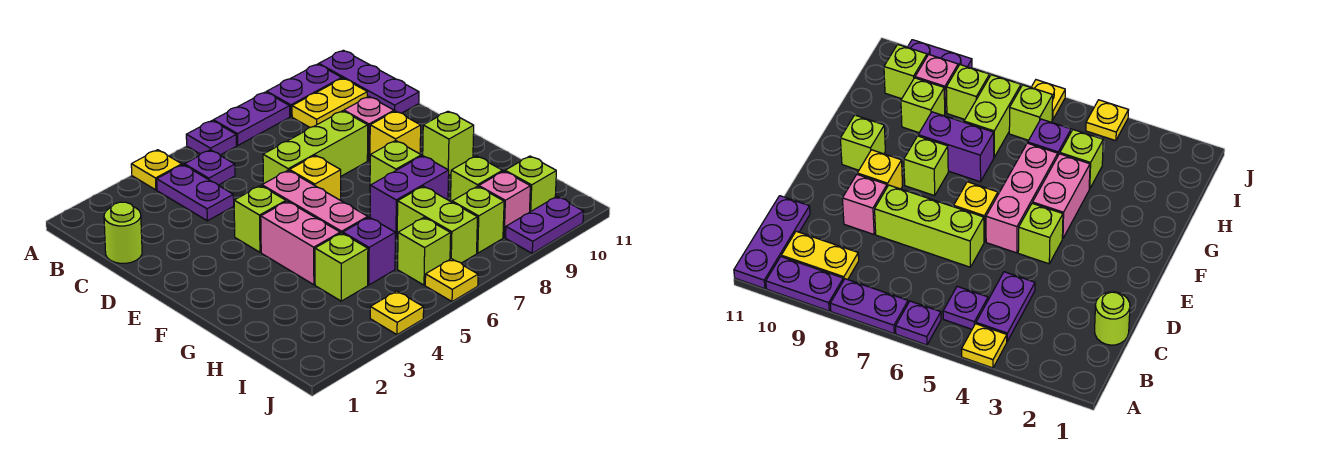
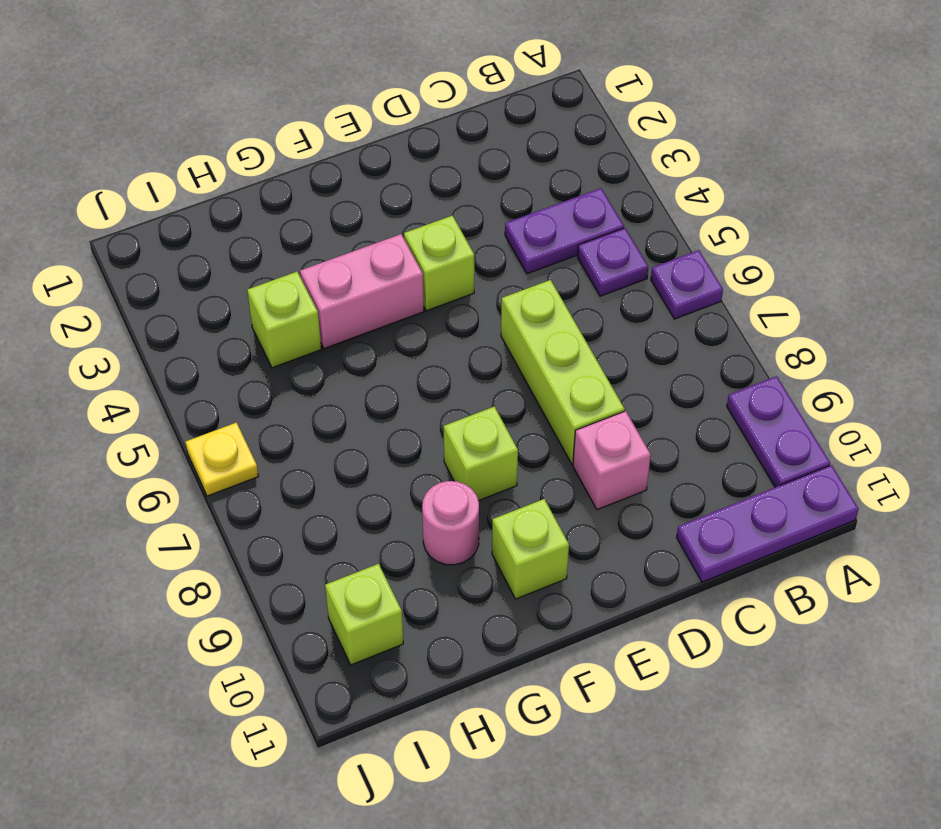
pink 1x1 round brick [422,481,479,565] -> none
none -> yellow 1x1 plate [131,150,182,190]
none -> purple 1x2 plate [213,92,290,145]
none -> yellow 1x2 plate [292,78,367,127]
none -> lime 1x1 round brick [104,202,142,263]

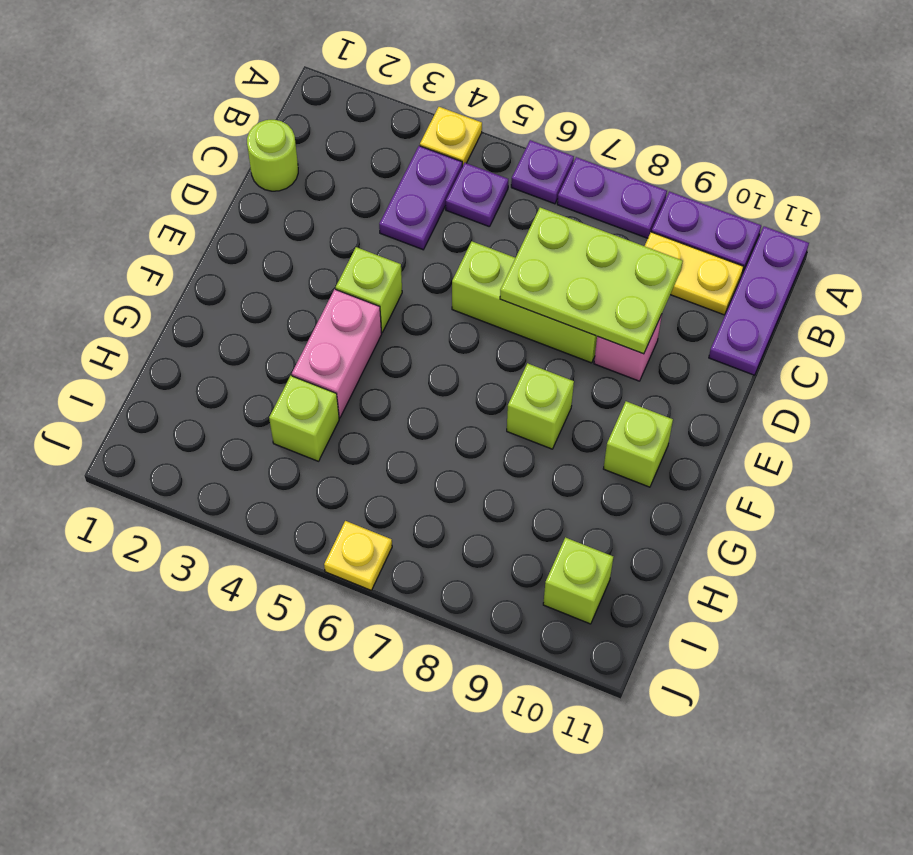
lime 2x3 plate [500,208,683,354] -> none
none -> pink 1x3 brick [262,170,368,233]
none -> yellow 1x1 brick [289,155,341,200]
none -> yellow 1x1 brick [370,111,421,155]
none -> purple 1x2 brick [370,156,449,237]

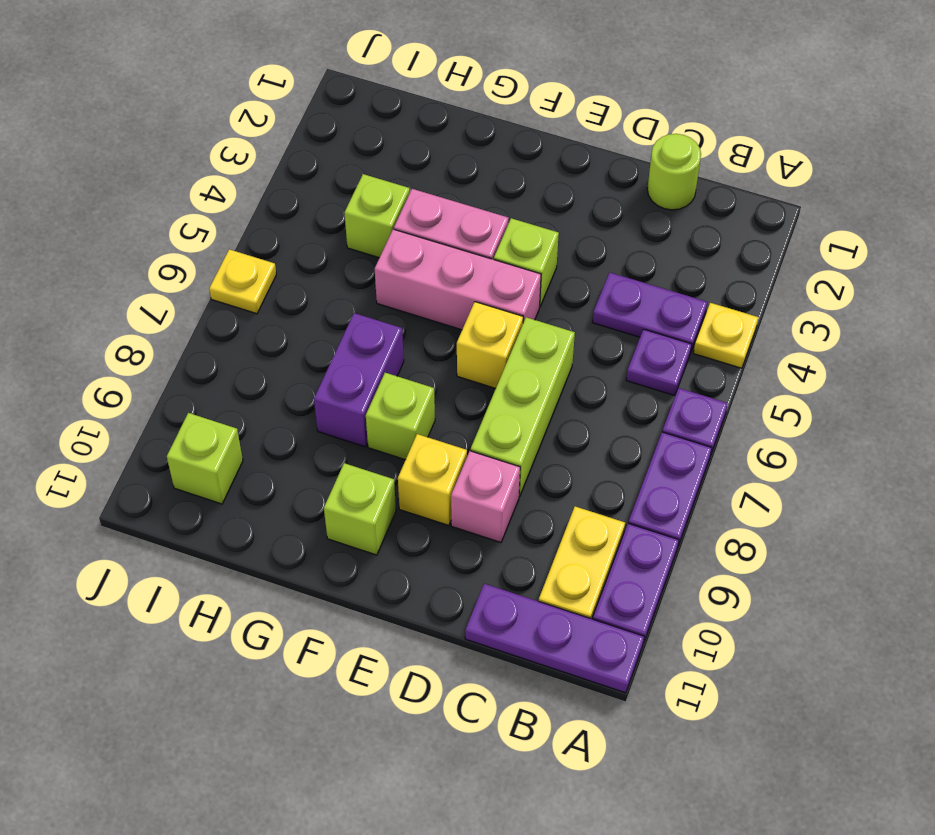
none -> purple 1x1 brick [343,217,395,285]
none -> lime 1x2 brick [397,186,477,263]
none -> lime 1x1 brick [451,156,503,202]
none -> lime 1x1 brick [398,218,451,285]

